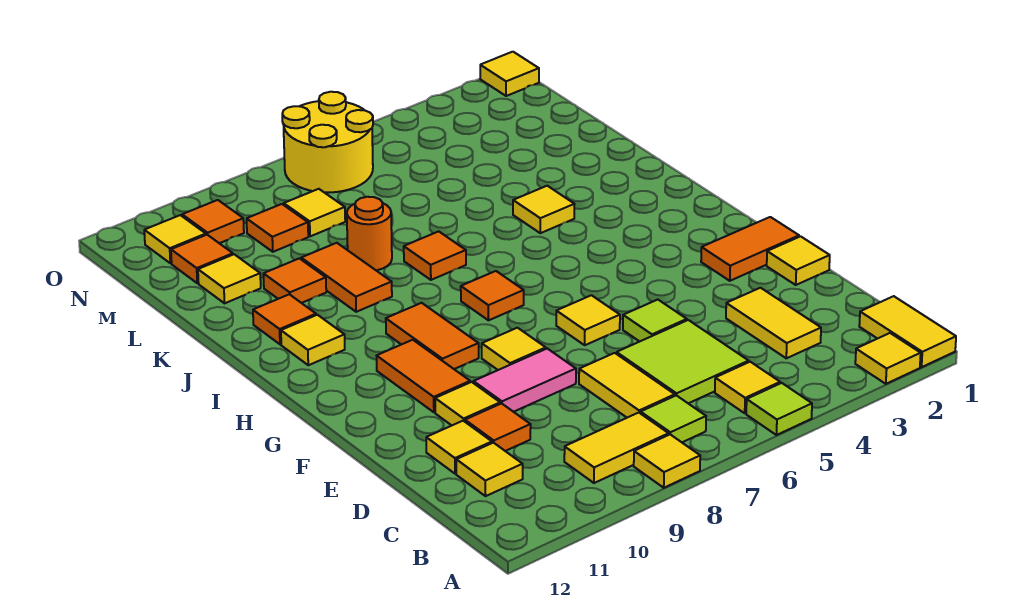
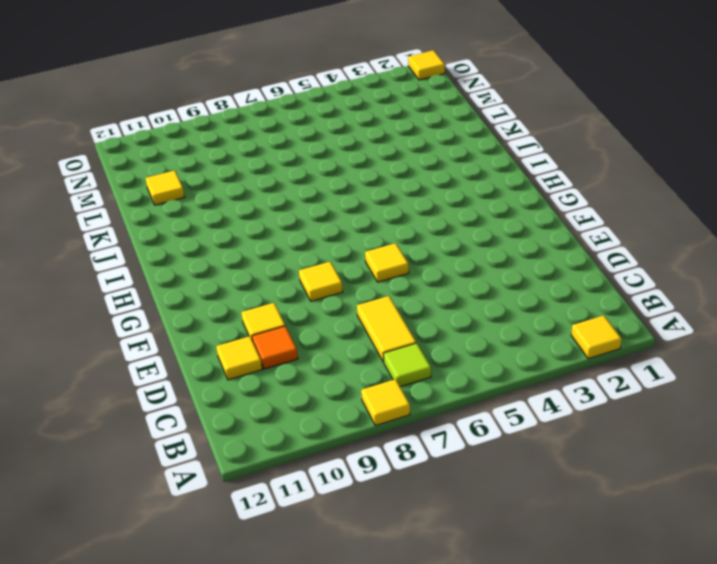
none -> yellow 1x2 tile [859,296,956,367]
none -> lime 1x1 tile [746,383,812,435]
none -> yellow 1x1 tile [715,362,780,413]
none -> yellow 1x2 tile [564,413,669,483]

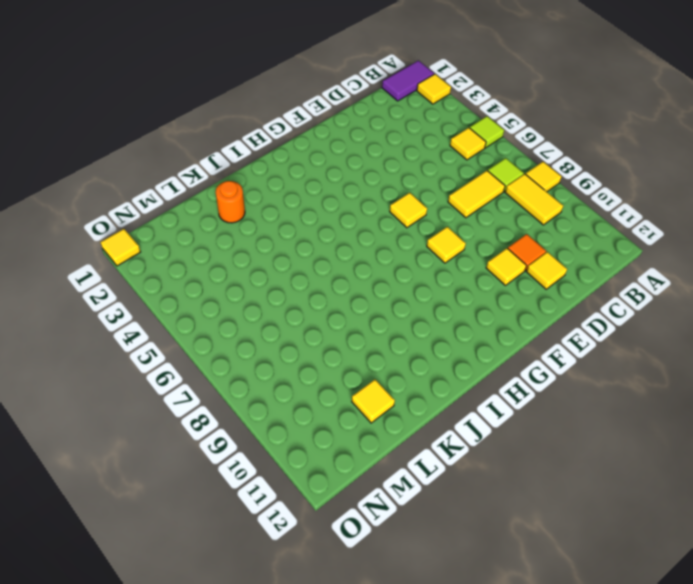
purple 1x2 tile [382,61,434,101] -> yellow 1x2 tile [859,296,956,367]
orange 1x1 round brick [216,181,245,223] -> orange 1x1 round brick moved to [347,197,392,270]
none -> yellow 1x2 tile [726,288,821,358]
none -> lime 2x2 tile [616,320,749,403]
none -> yellow 1x1 tile [456,443,523,496]
none -> yellow 1x1 tile [767,236,830,285]

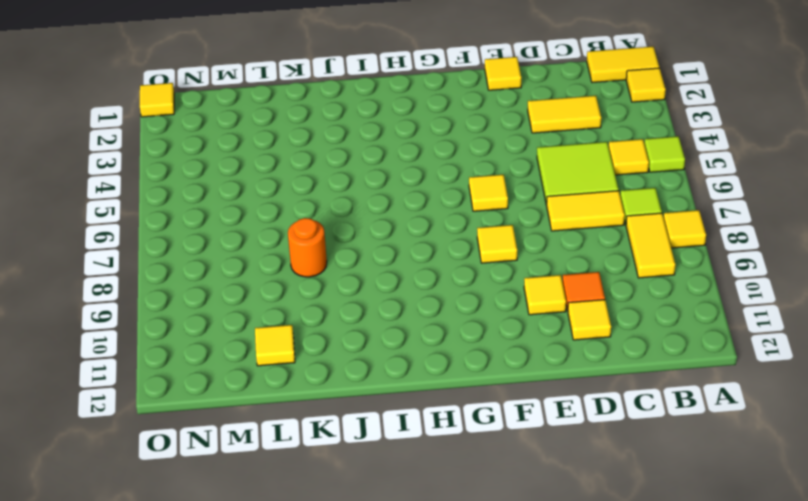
none -> yellow 1x1 tile [456,443,523,496]
none -> lime 1x1 tile [623,300,687,342]
none -> pink 1x2 tile [473,349,576,412]
none -> orange 1x2 tile [701,217,799,281]

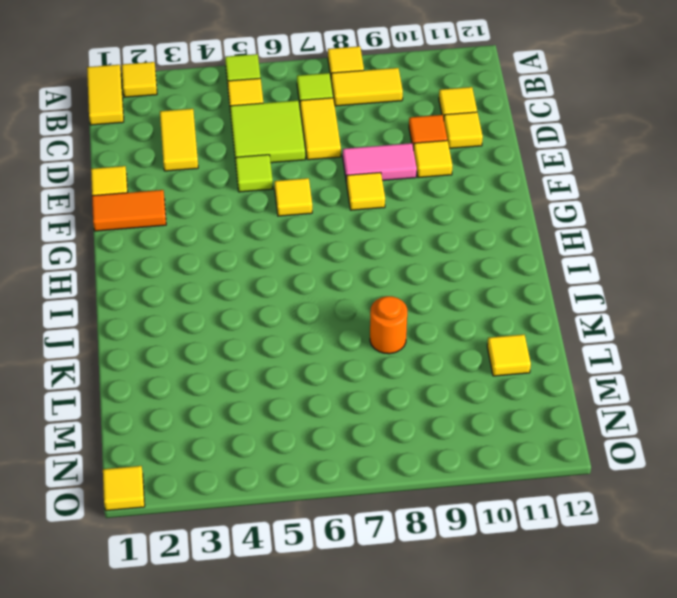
none -> orange 1x2 tile [377,340,470,412]
none -> orange 1x2 tile [386,303,479,369]
none -> orange 1x1 tile [461,271,524,320]
none -> yellow 1x1 tile [281,315,345,365]

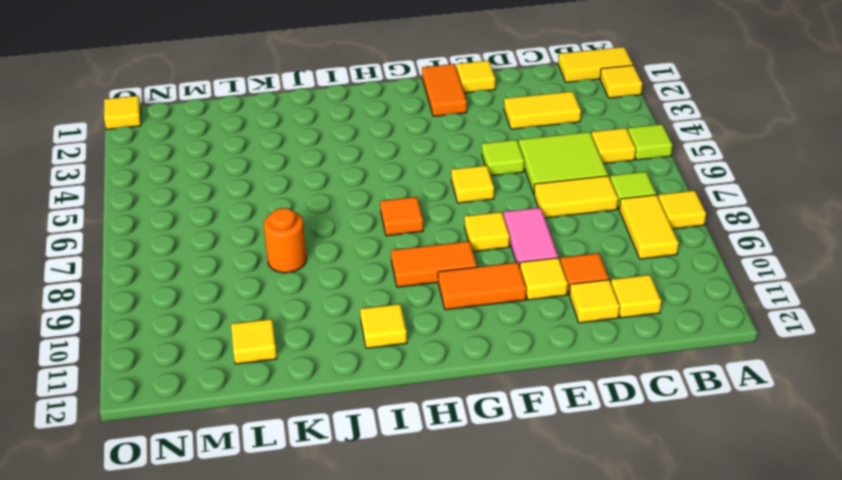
none -> yellow 1x1 tile [513,186,574,233]
none -> orange 1x1 tile [404,231,466,280]
none -> orange 1x2 tile [301,243,392,312]
none -> orange 1x1 tile [253,294,316,344]

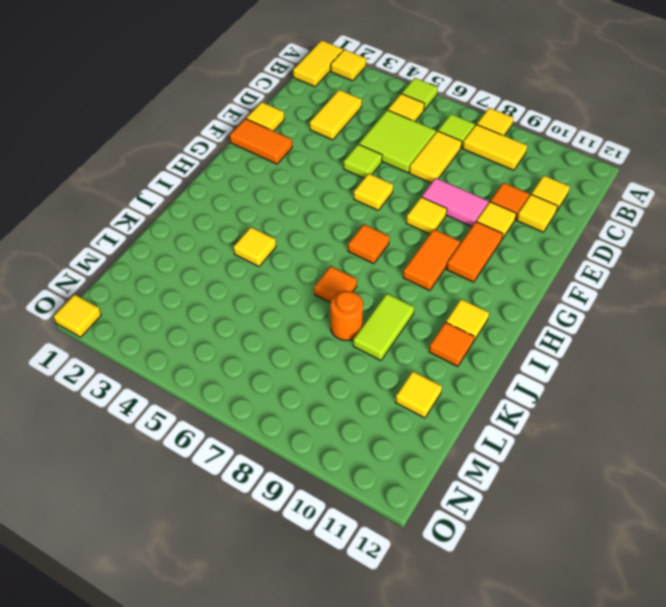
lime 1x2 tile [353,294,414,360] -> orange 1x2 tile [301,243,392,312]
none -> orange 1x1 tile [263,258,326,303]
none -> yellow 1x1 tile [284,189,345,236]
none -> orange 1x1 tile [247,204,308,252]
none -> orange 1x1 tile [171,235,233,283]

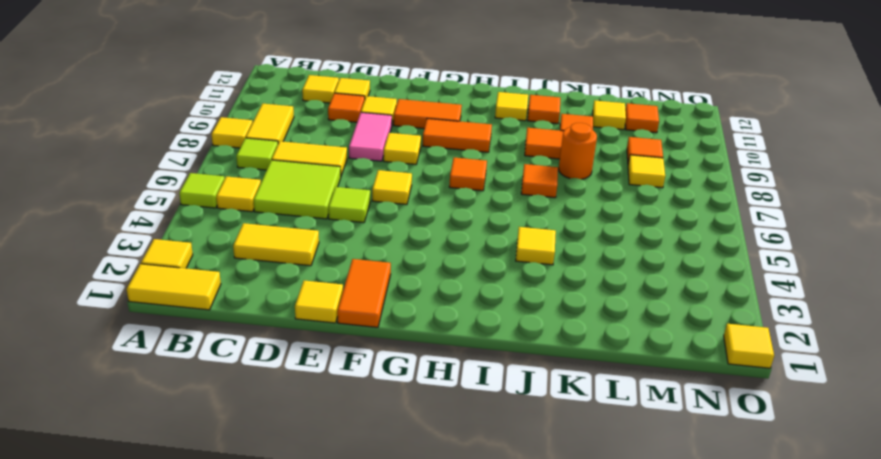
none -> yellow 2x2 round brick [282,92,373,192]
none -> orange 1x1 tile [182,200,244,243]
none -> yellow 1x1 tile [144,215,206,263]

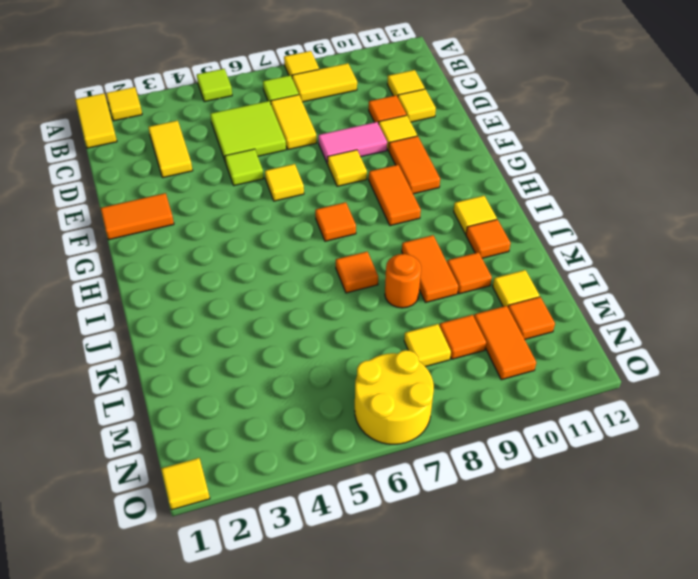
orange 1x2 tile [474,306,536,380] -> orange 1x1 tile [182,200,244,243]
none -> yellow 1x1 tile [715,362,780,413]
none -> yellow 1x1 tile [767,236,830,285]
none -> yellow 1x1 tile [513,186,574,233]
none -> yellow 1x1 tile [144,215,206,263]

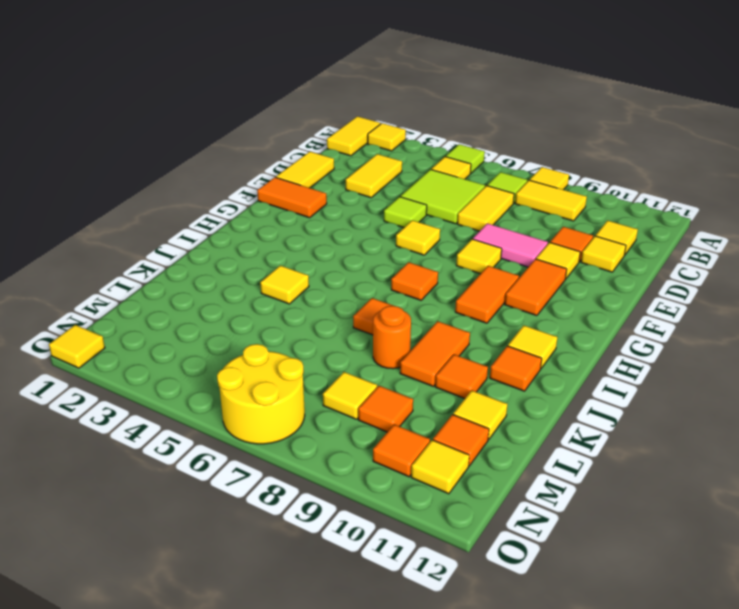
yellow 1x2 tile [276,152,334,188] -> yellow 1x1 tile [767,236,830,285]

